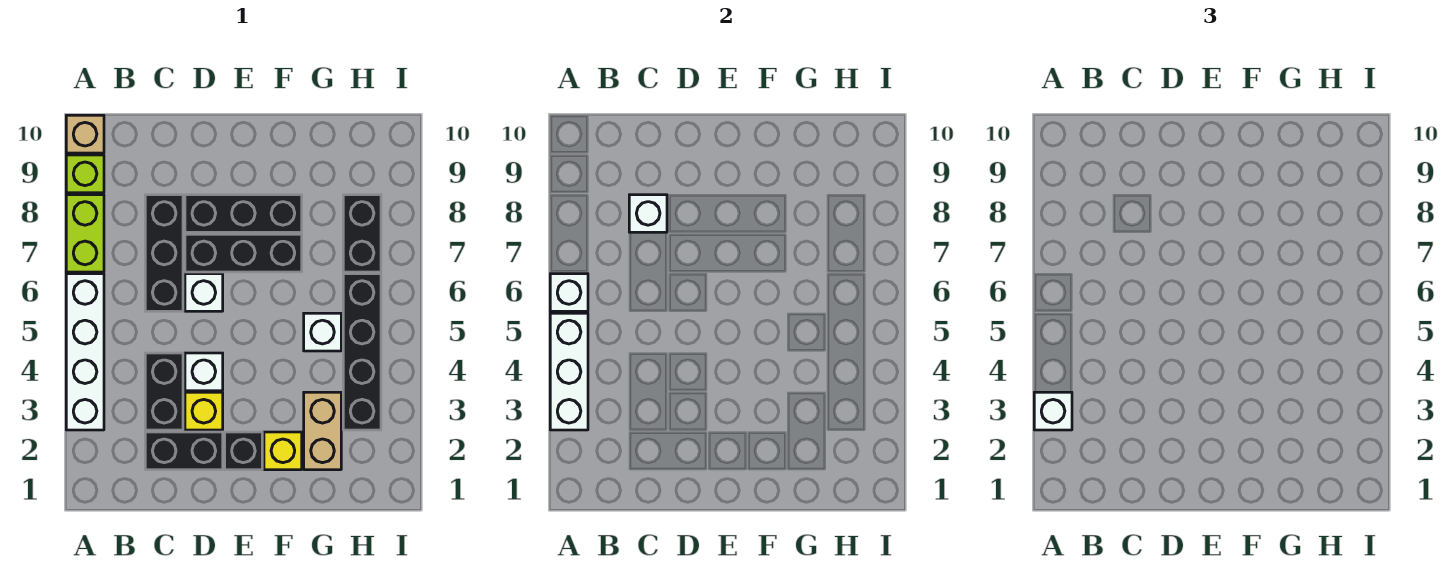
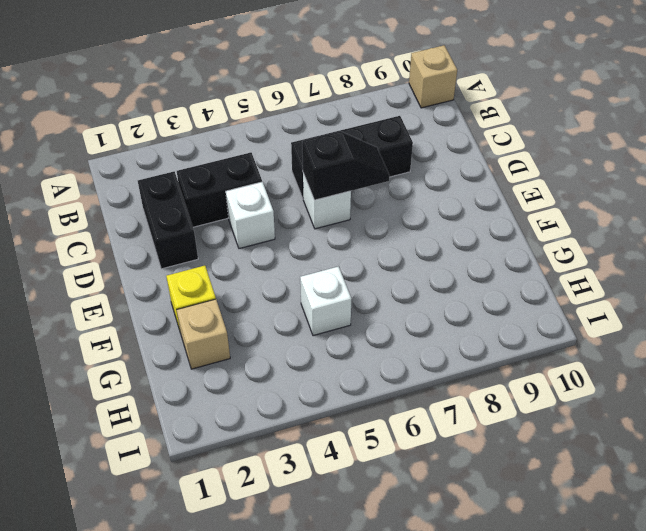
black 1x2 slope [302,131,390,200] -> none
tan 1x1 brick [177,299,230,369] -> tan 1x2 brick [304,392,341,470]
none -> white 1x4 brick [66,274,104,430]
none -> lime 1x2 brick [66,195,104,272]
none -> lime 1x1 brick [66,155,104,193]

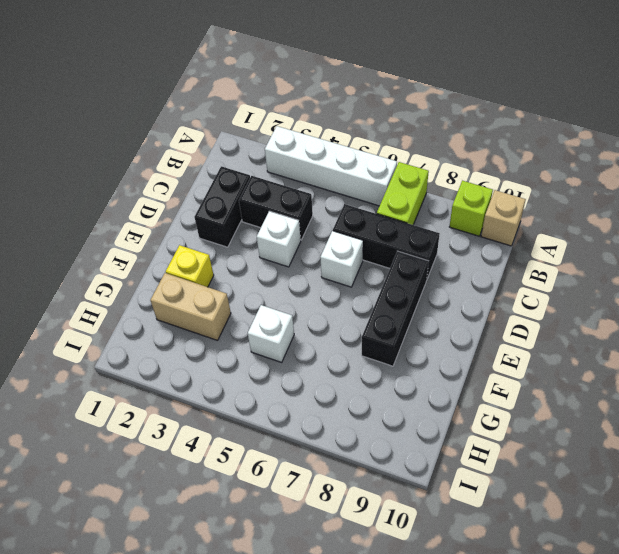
lime 1x2 brick [377,162,429,225] -> lime 1x2 brick turned to [66,195,104,272]
none -> yellow 1x1 brick [185,392,223,430]
none -> black 1x3 brick [185,234,302,272]
none -> black 1x1 brick [225,432,262,470]

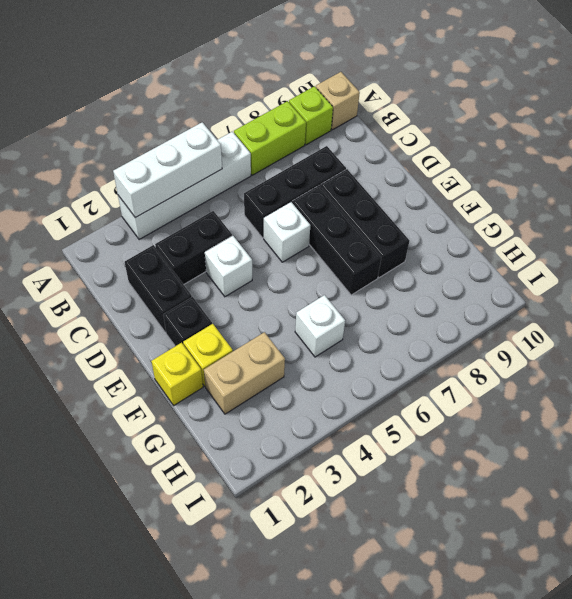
yellow 1x1 brick [151,343,203,405] -> yellow 1x1 brick moved to [185,392,223,430]
none -> black 1x4 brick [343,274,381,430]
none -> black 1x2 brick [343,195,381,272]
none -> white 1x1 brick [550,274,588,311]

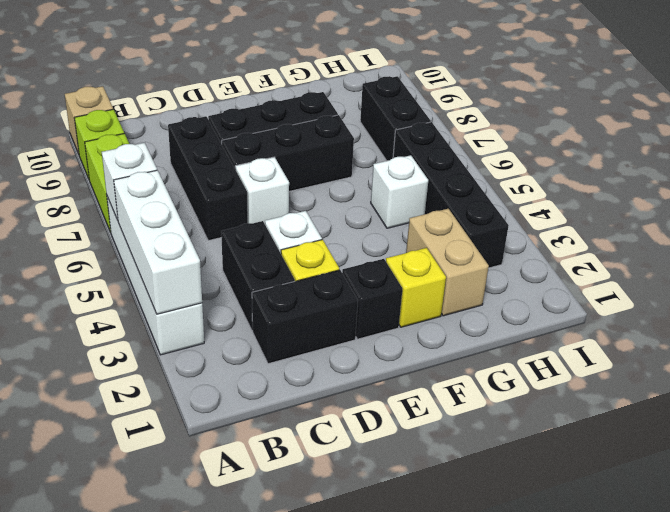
none -> white 1x1 brick [629,195,667,232]
none -> white 1x1 brick [1034,392,1072,430]

